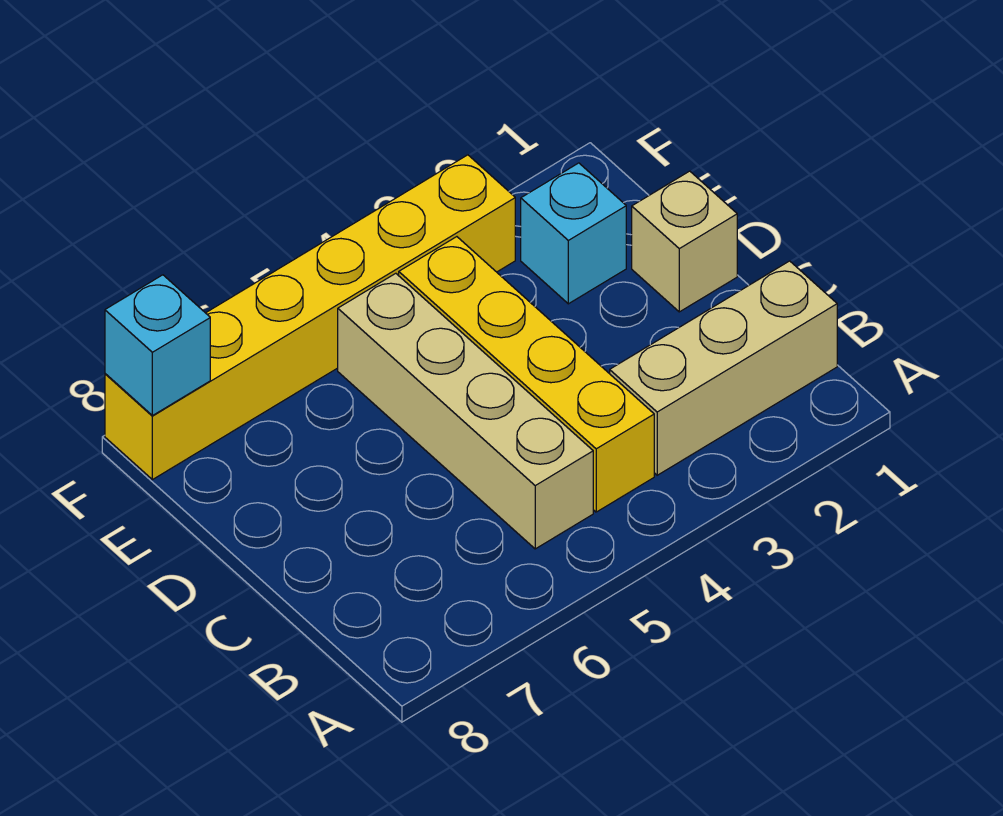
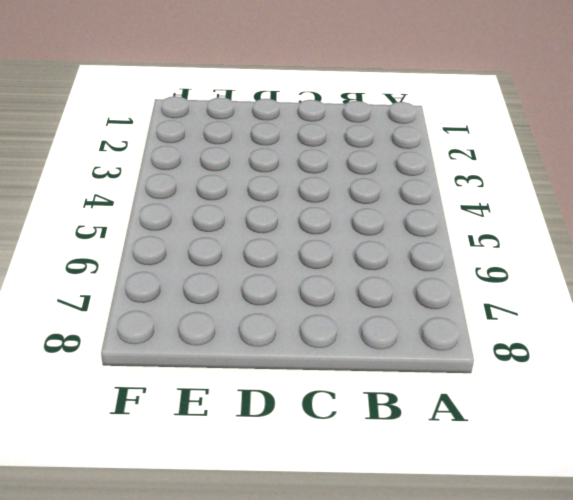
none -> tan 1x3 brick [610,261,837,475]
none -> yellow 1x4 brick [399,237,654,512]

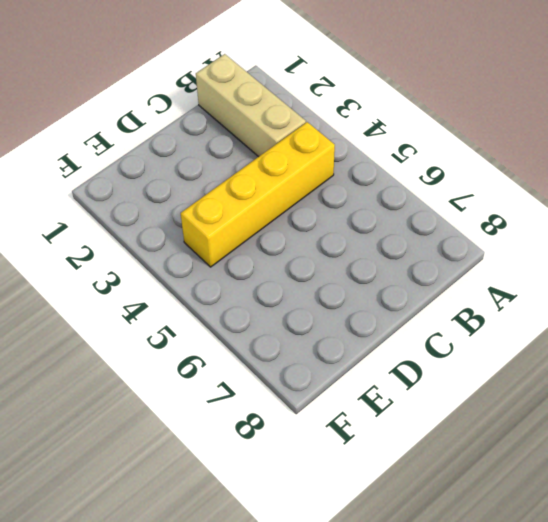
none -> tan 1x4 brick [338,273,593,549]
none -> tan 1x1 brick [632,171,737,312]

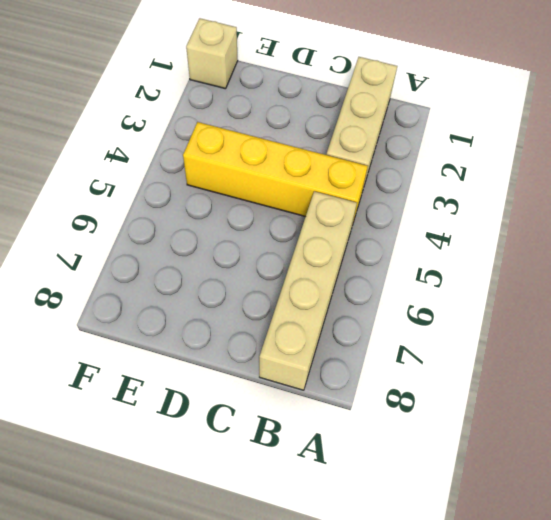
tan 1x4 brick [259,191,357,390] -> tan 1x4 brick turned to [338,273,593,549]
tan 1x1 brick [186,18,238,89] -> tan 1x1 brick moved to [632,171,737,312]
none -> cyan 1x1 brick [521,163,626,304]
none -> yellow 1x6 brick [105,155,515,480]

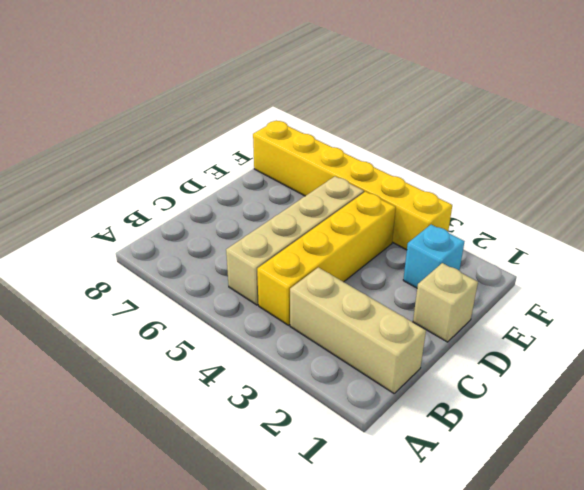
none -> cyan 1x1 brick [105,275,210,416]

